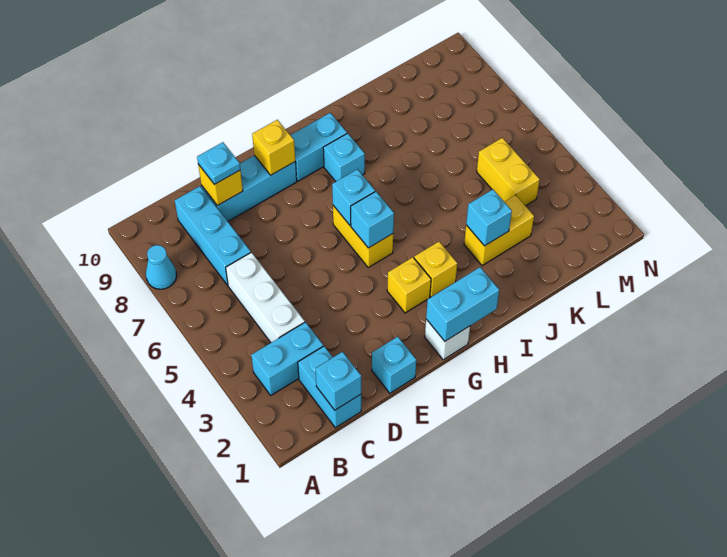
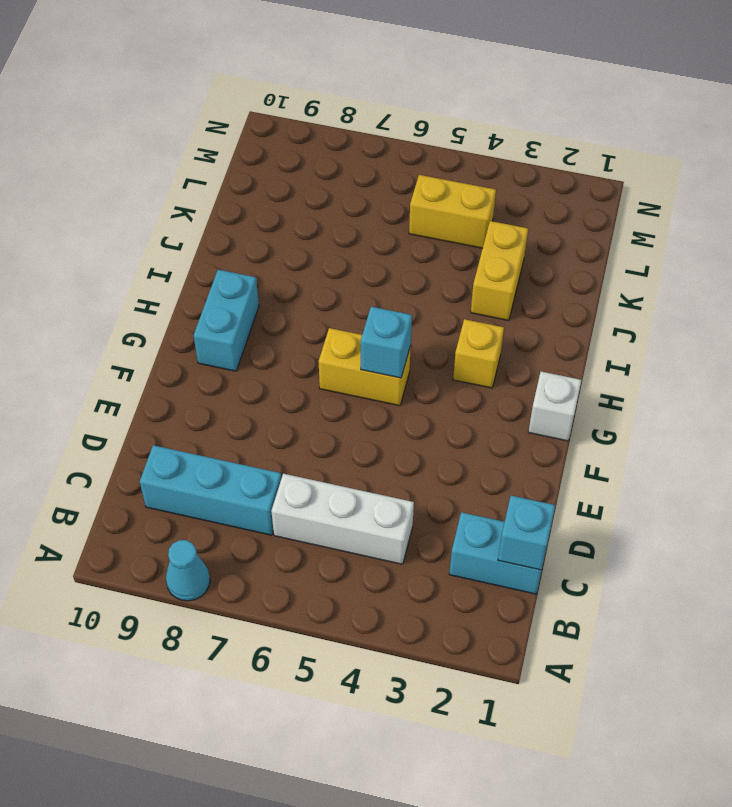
none -> cyan 1x2 brick [251,322,323,395]
none -> cyan 1x3 brick [202,155,297,221]
none -> cyan 1x1 brick [372,337,416,393]

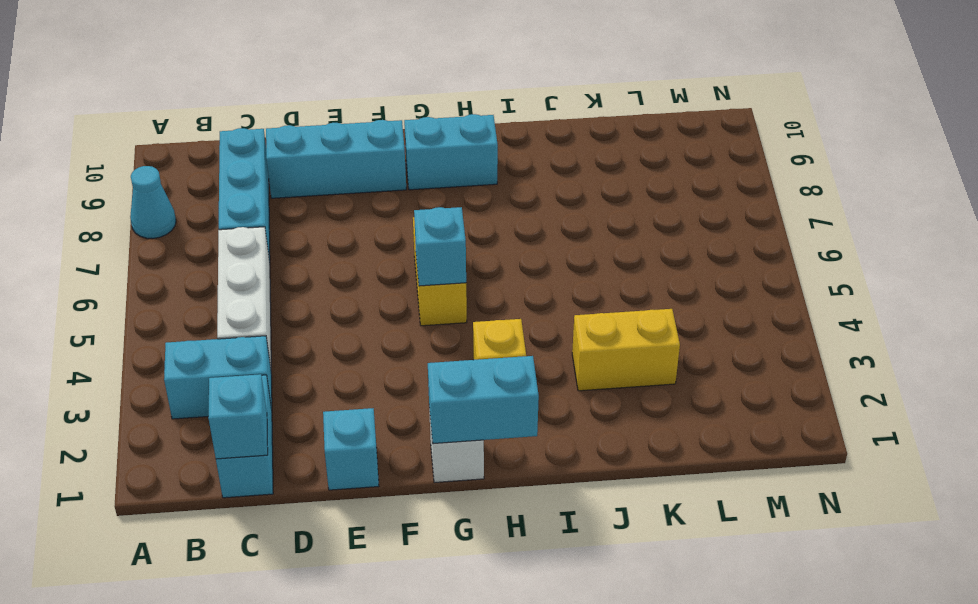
none -> yellow 1x1 brick [387,257,431,313]
none -> cyan 1x1 brick [323,133,365,182]
none -> yellow 1x2 brick [477,138,540,206]

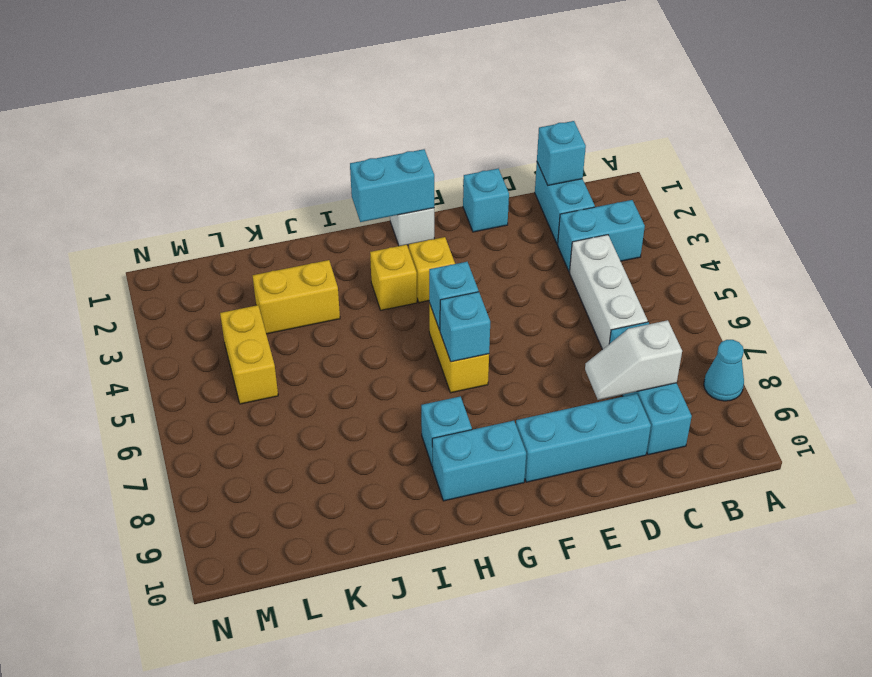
white 1x2 slope [585,320,682,400] -> none
none -> yellow 1x1 brick [198,164,243,206]
none -> yellow 1x1 brick [252,120,295,175]
none -> cyan 1x1 brick [466,190,512,246]

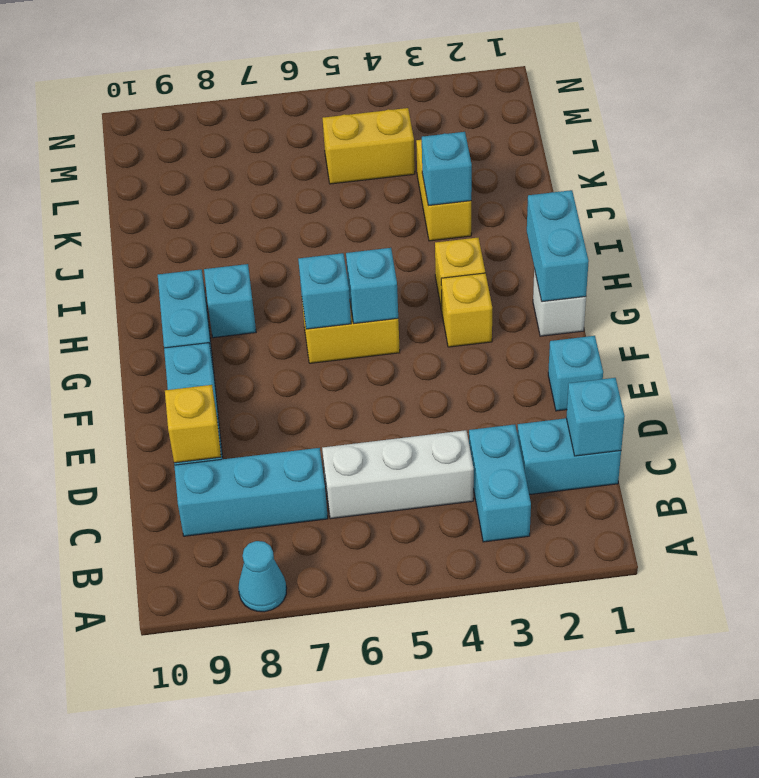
none -> yellow 1x1 brick [252,120,295,175]
none -> cyan 1x1 plate [197,142,240,185]

